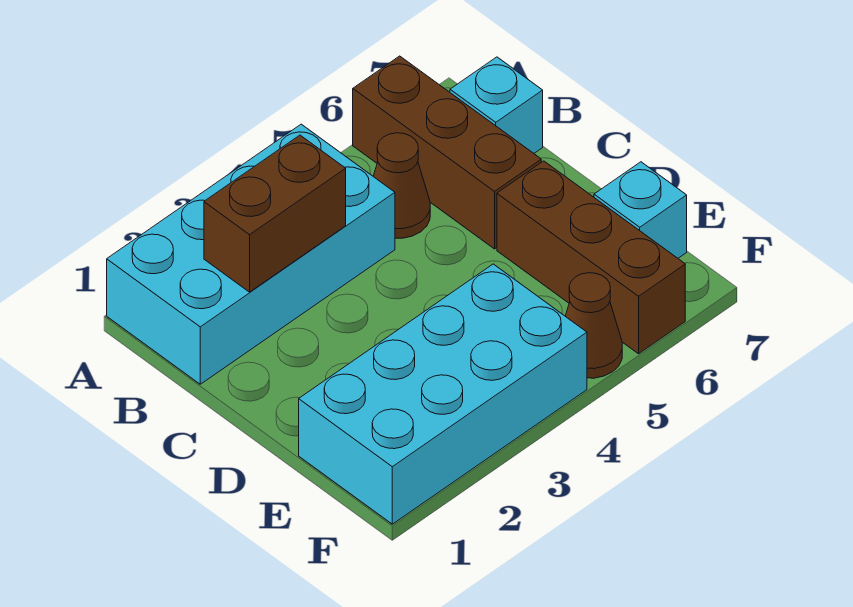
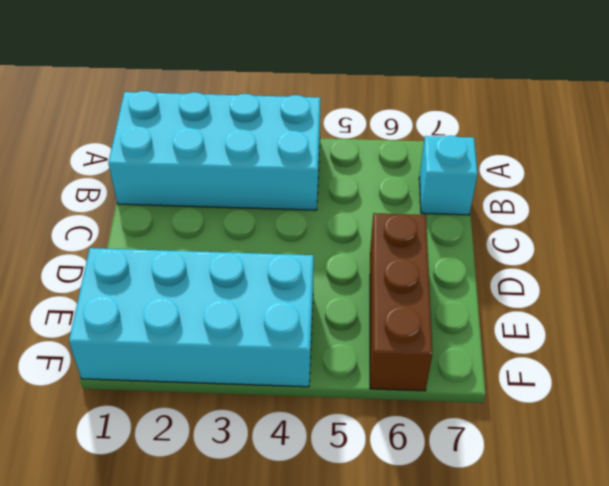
none -> brown 1x3 brick [353,56,541,249]
none -> brown 1x1 cone [373,133,430,238]

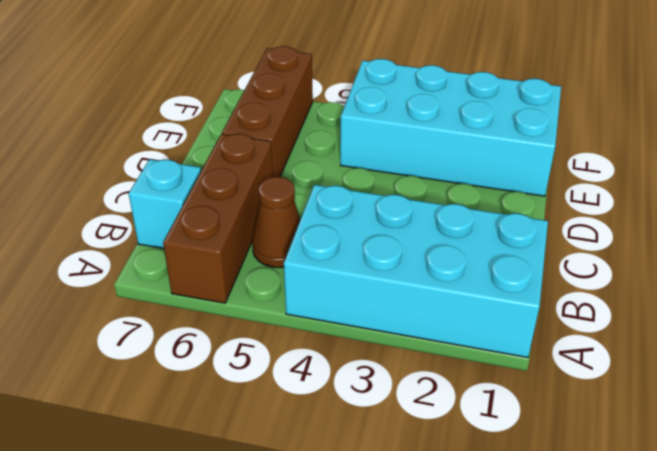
none -> cyan 1x1 brick [594,162,687,258]
none -> brown 1x1 cone [565,273,622,378]

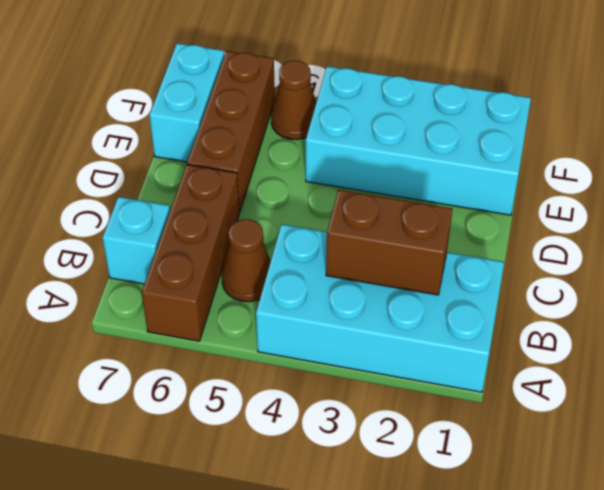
cyan 1x2 brick [149,43,224,162] -> cyan 1x1 brick [594,162,687,258]

